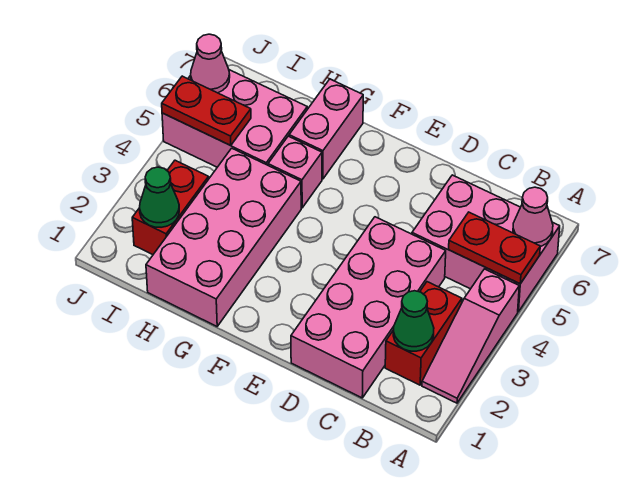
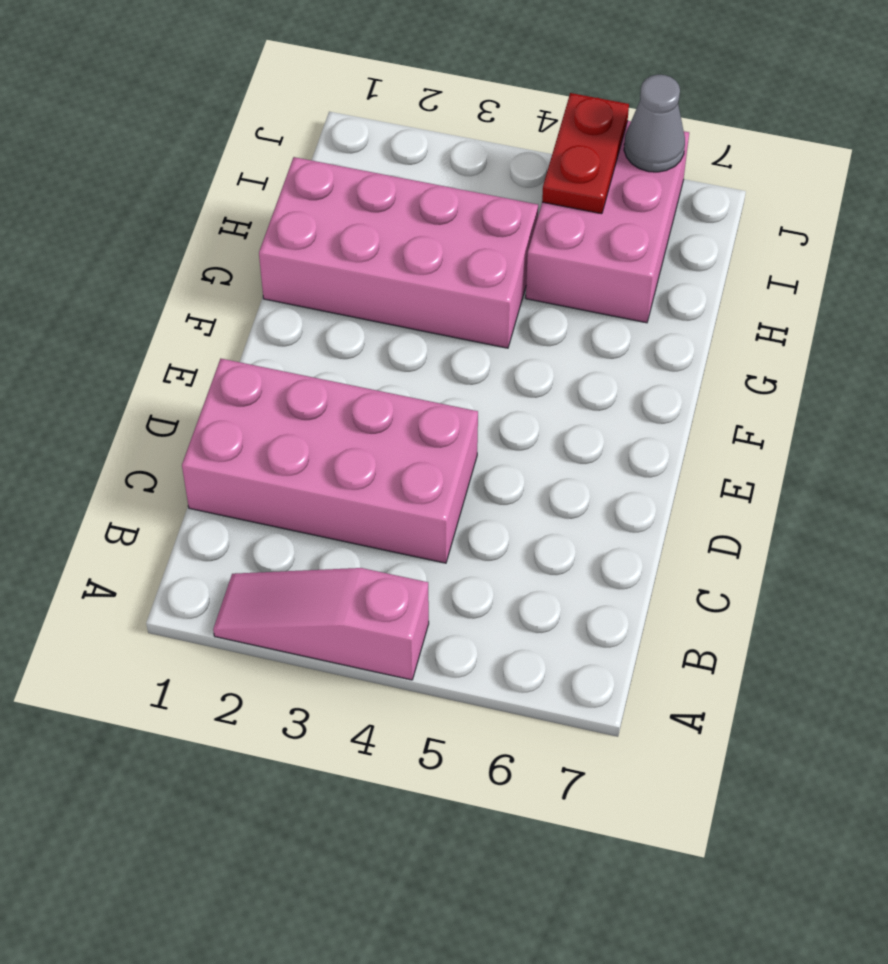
grey 1x1 cone [624,75,685,172] -> pink 1x1 cone [191,34,230,93]
none -> pink 2x3 brick [412,175,560,312]
none -> red 1x2 brick [385,282,462,385]
none -> pink 1x1 brick [268,136,322,208]

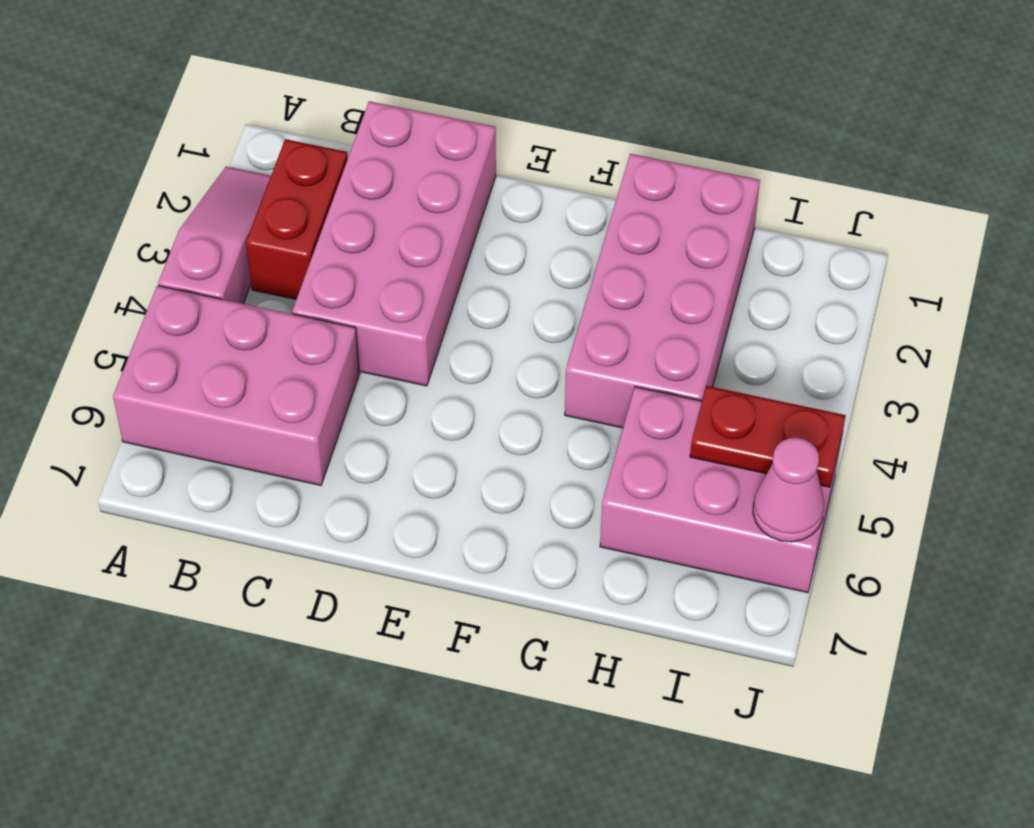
none -> pink 1x1 brick [268,136,322,208]
none -> pink 1x2 brick [289,79,363,179]
none -> red 1x2 brick [132,160,209,255]

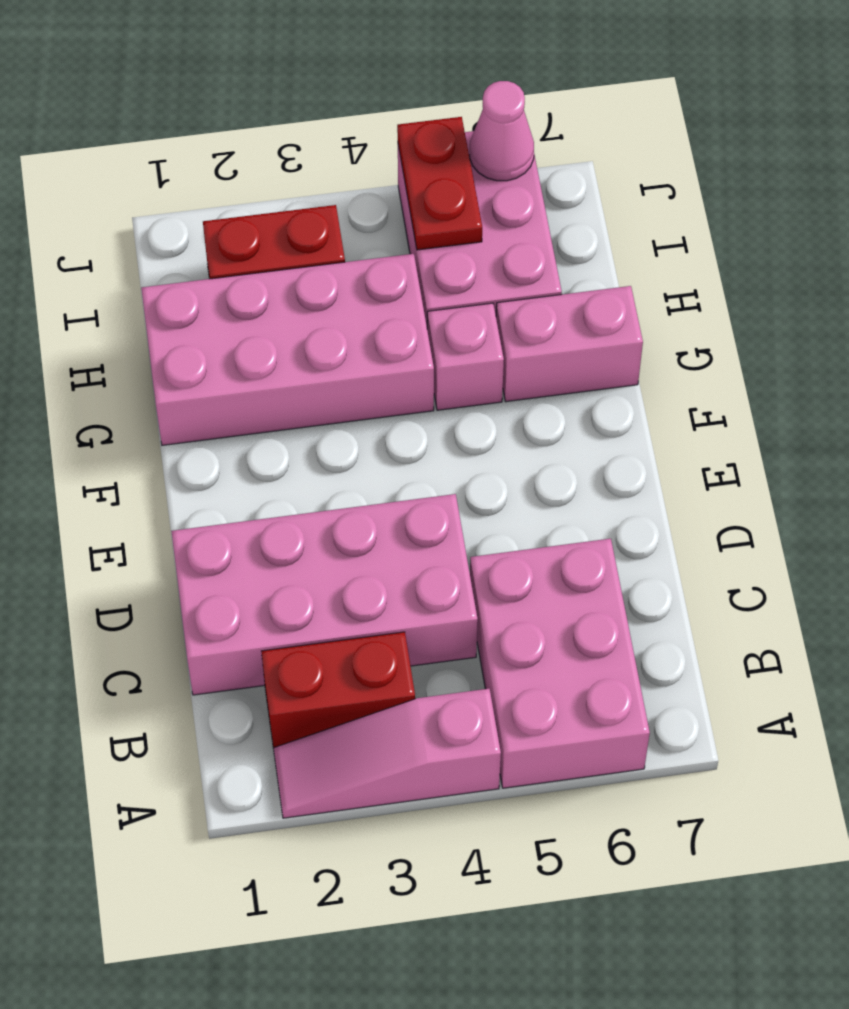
none -> red 1x2 plate [449,212,540,284]
none -> pink 1x1 cone [513,187,553,247]
none -> green 1x1 cone [393,291,434,351]

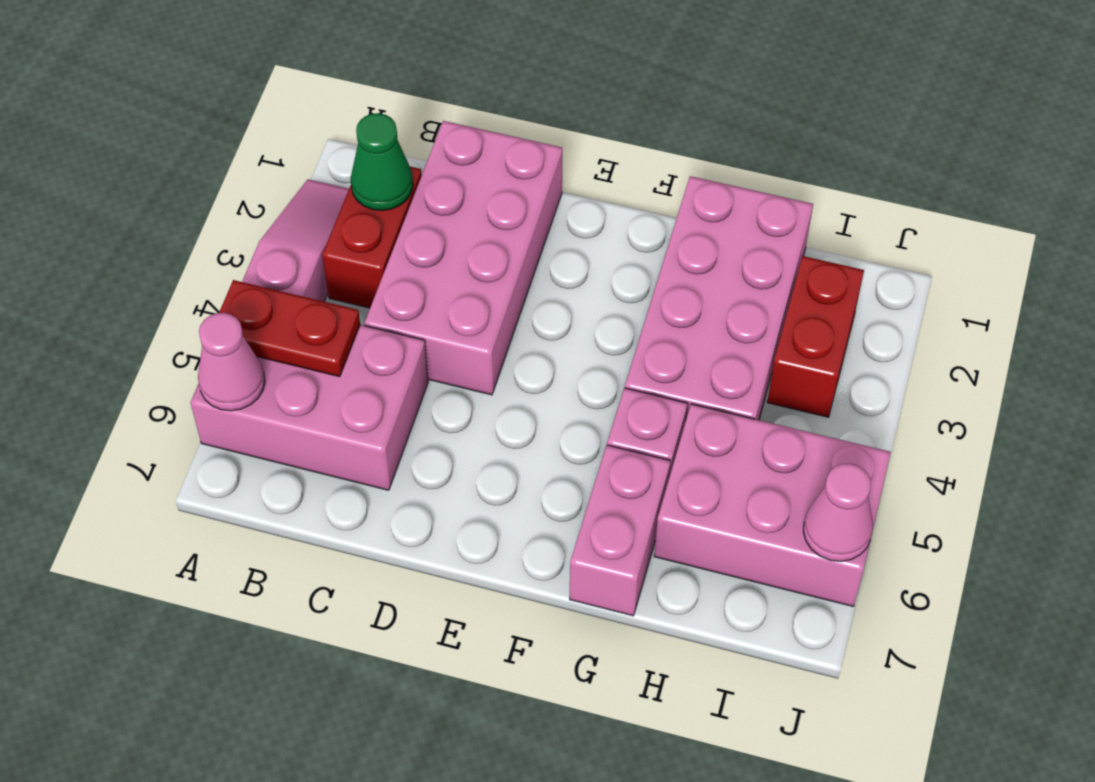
none -> green 1x1 cone [140,167,179,227]
none -> red 1x2 plate [162,76,251,146]

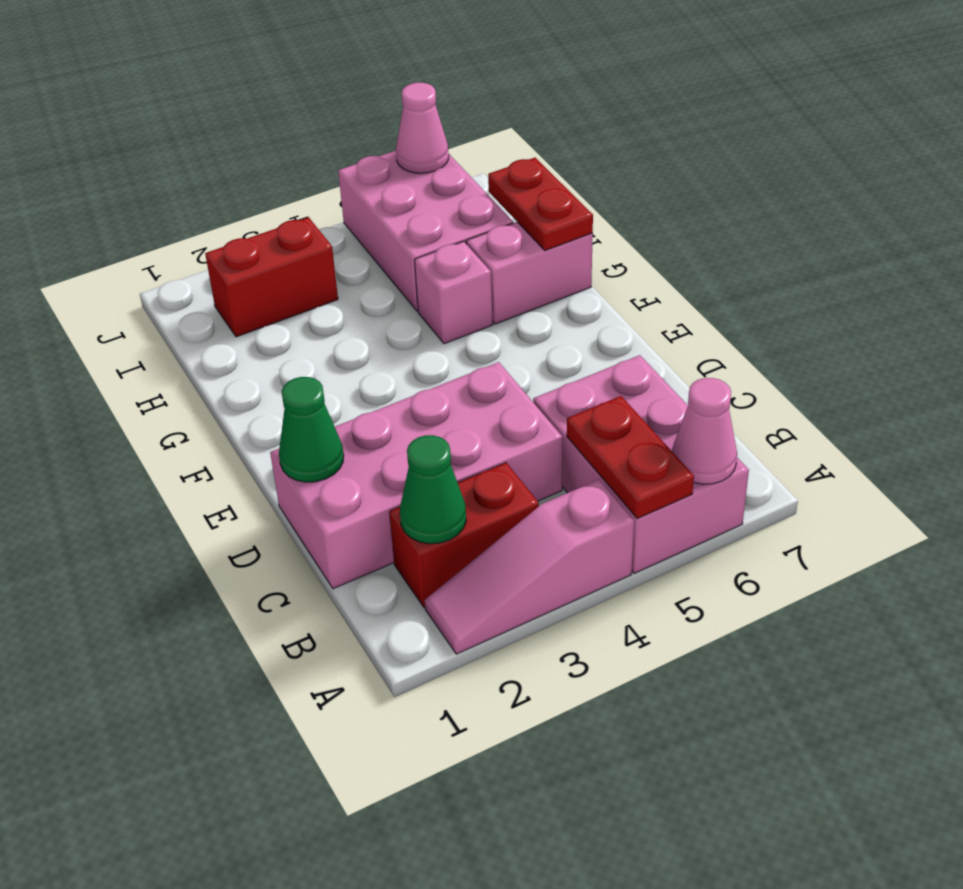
green 1x1 cone [279,377,344,482] -> green 1x1 cone moved to [140,167,179,227]
red 1x2 plate [488,158,593,250] -> red 1x2 plate moved to [162,76,251,146]
none -> pink 2x4 brick [146,148,301,326]

